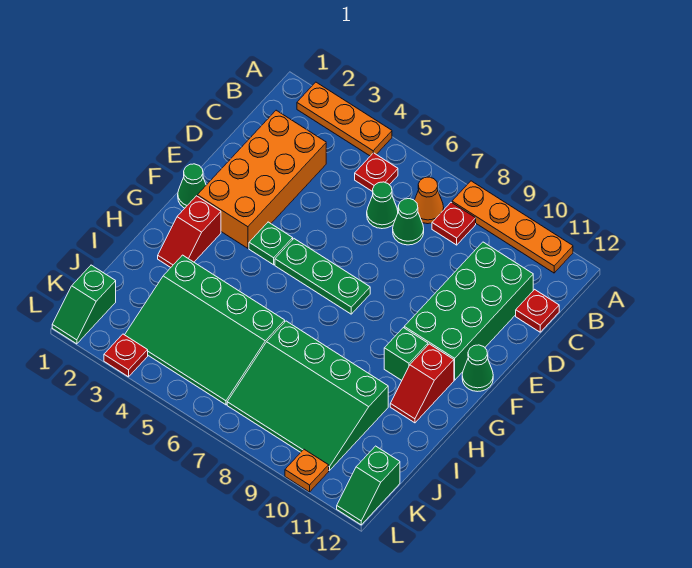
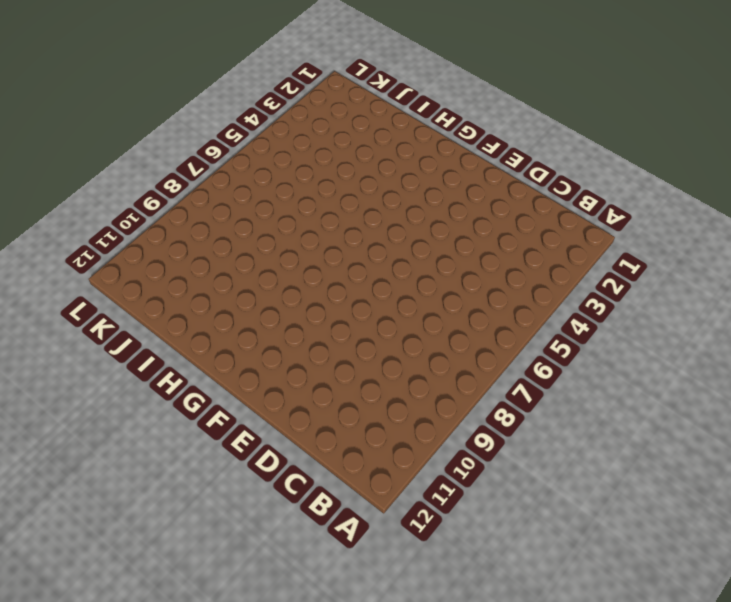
none -> orange 1x3 plate [297,82,392,156]
none -> orange 1x4 plate [452,181,573,273]
none -> red 1x1 plate [355,153,398,192]

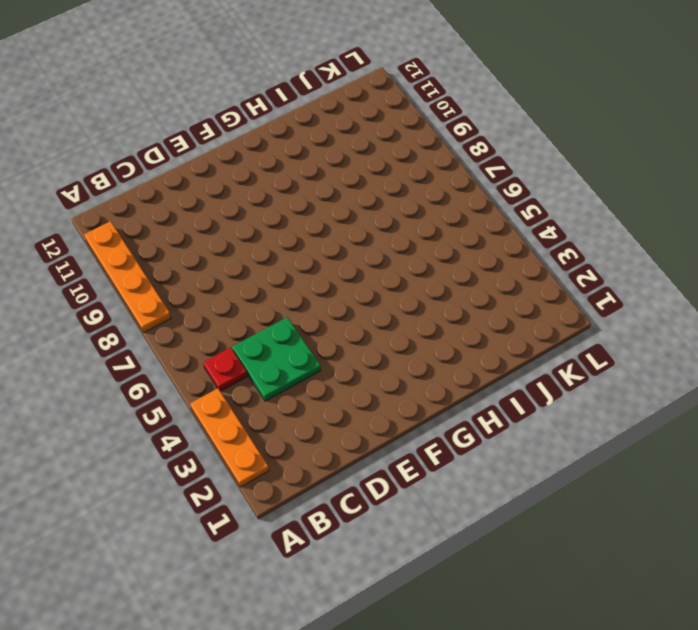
green 2x2 plate [232,317,321,401] -> none
none -> orange 1x1 cone [414,177,444,224]
none -> red 1x1 plate [432,202,476,245]
none -> orange 2x4 brick [197,110,326,248]

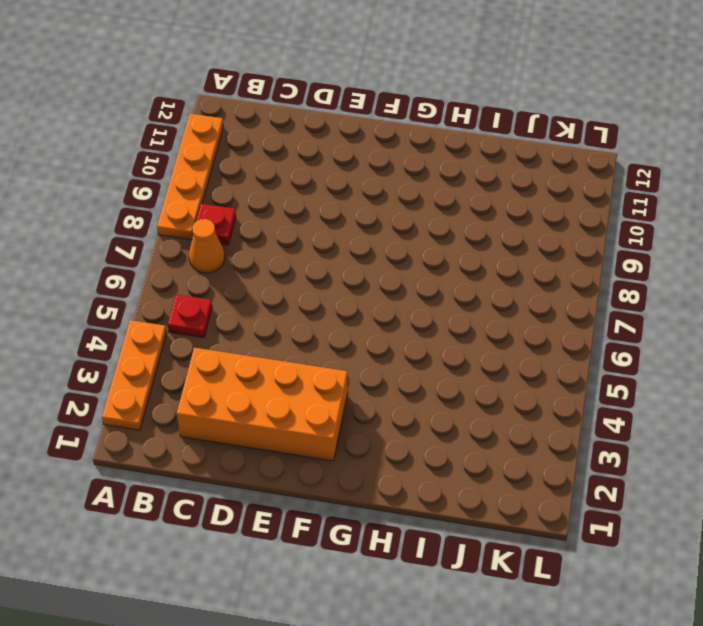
none -> green 1x1 cone [367,182,398,229]
none -> green 1x1 cone [393,199,424,245]
none -> green 2x4 brick [404,242,533,380]

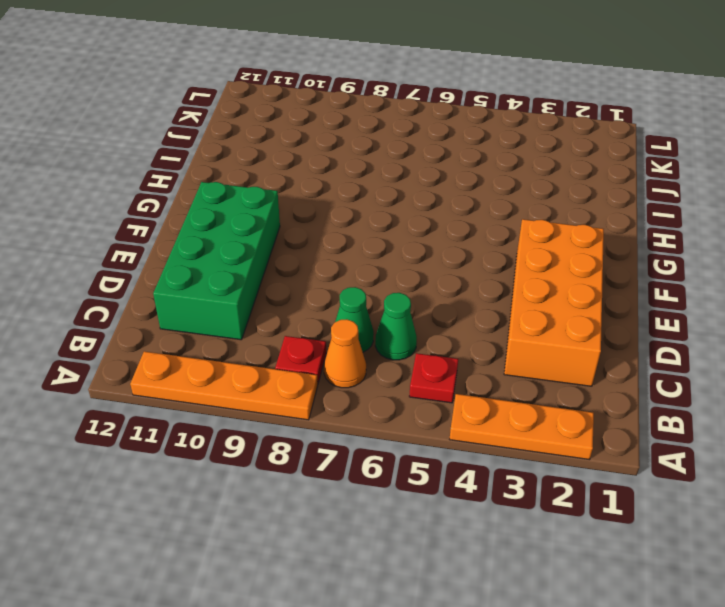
none -> red 1x1 plate [516,290,559,332]
none -> green 1x1 cone [178,164,206,208]
none -> green 1x1 plate [249,222,293,265]

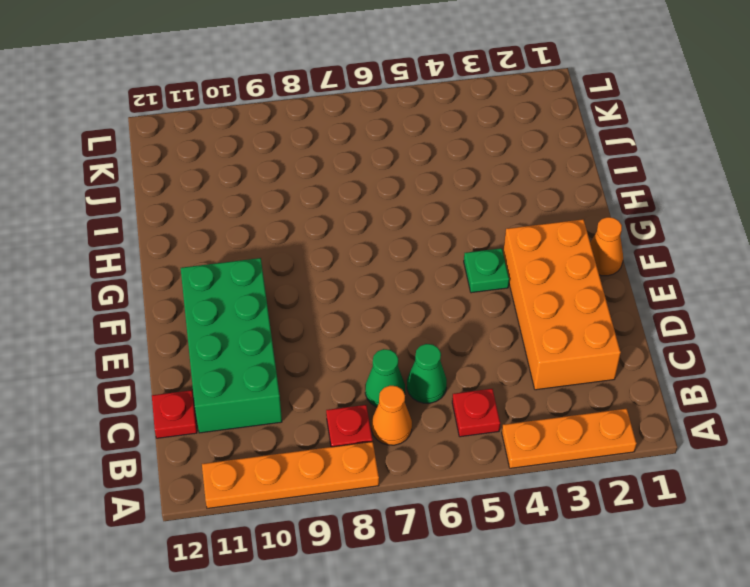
orange 1x1 cone [590,217,623,276] -> green 1x1 cone [178,164,206,208]
none -> green 1x3 plate [275,239,370,314]
none -> green 1x1 cone [462,345,493,392]
none -> red 1x2 slope [158,196,221,267]

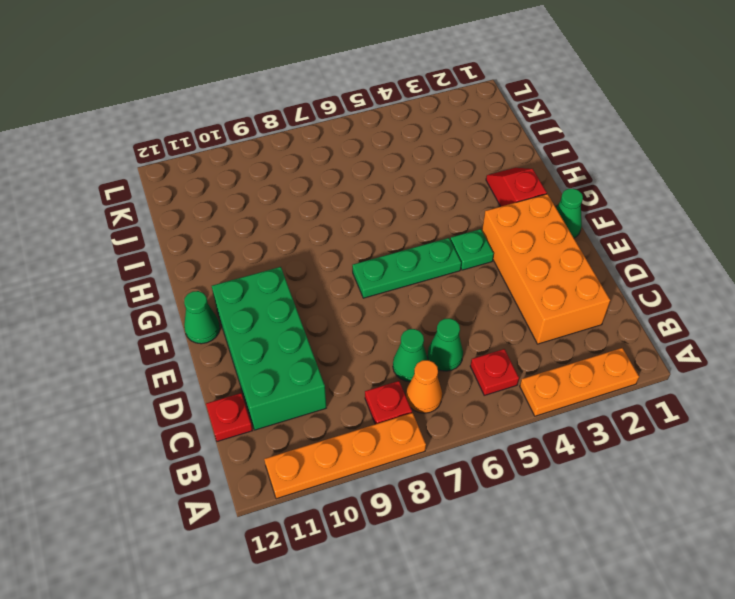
none -> green 1x1 brick [384,328,428,380]
none -> red 1x2 slope [390,344,454,423]
none -> green 3x4 slope [125,255,285,405]

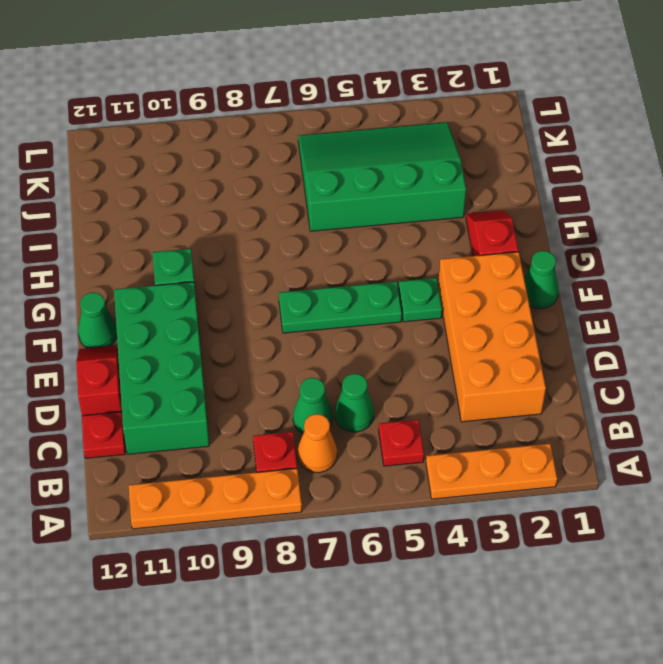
red 1x2 slope [76,345,122,416] -> red 1x2 slope moved to [390,344,454,423]
none -> green 3x4 slope [227,321,388,471]
none -> green 1x2 slope [52,265,116,344]
none -> green 1x2 slope [337,446,400,525]

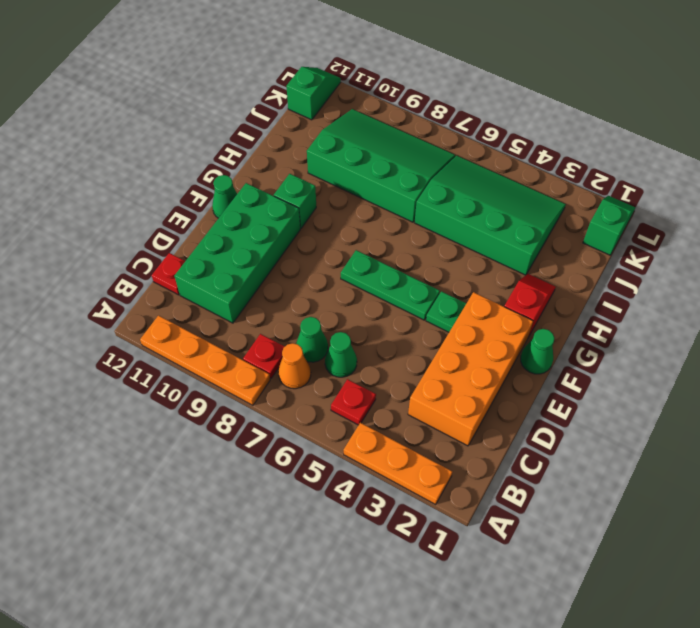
none -> red 1x2 slope [390,344,454,423]
none -> red 1x1 plate [104,334,148,377]
none -> orange 1x1 plate [285,449,329,492]

